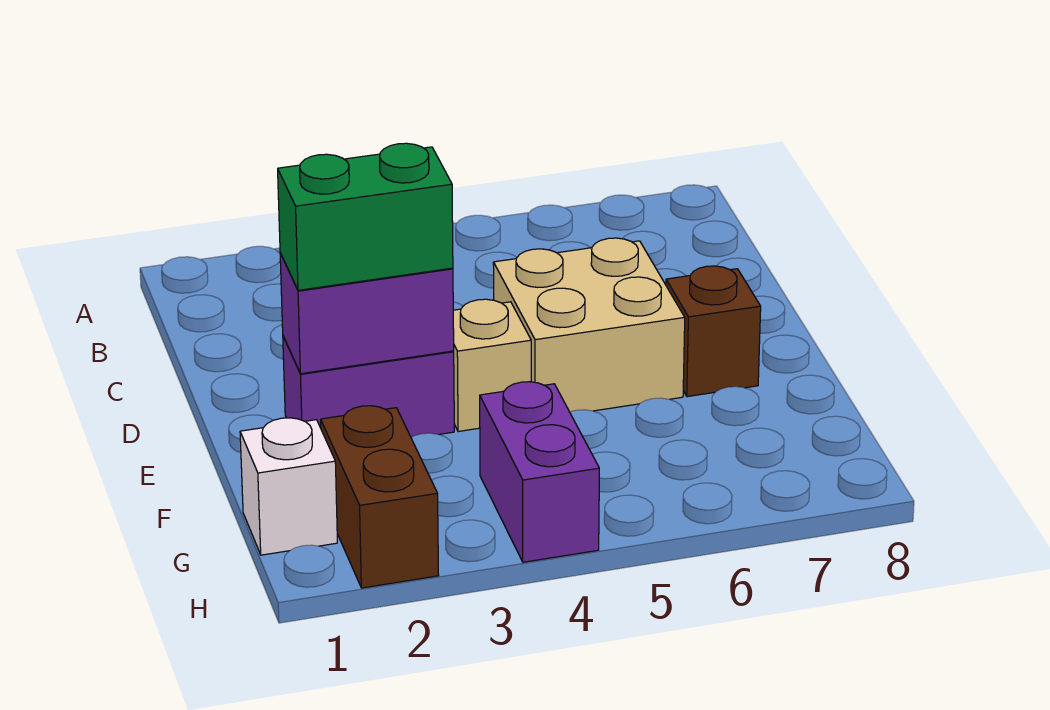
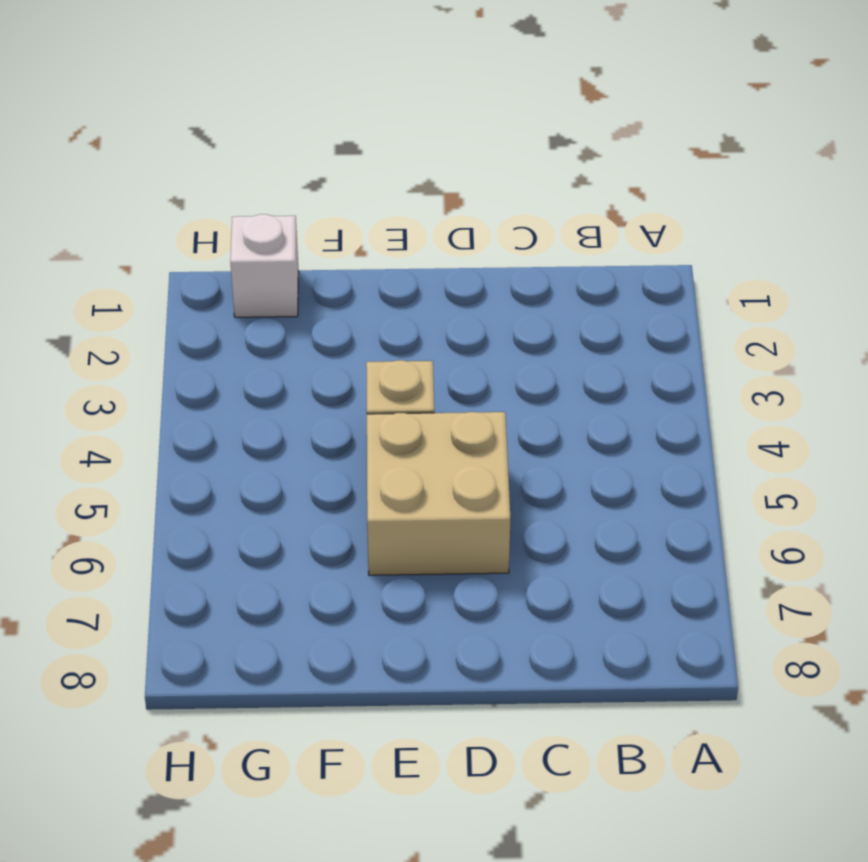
none -> purple 1x2 brick [283,336,454,437]
none -> brown 1x1 brick [666,266,761,397]

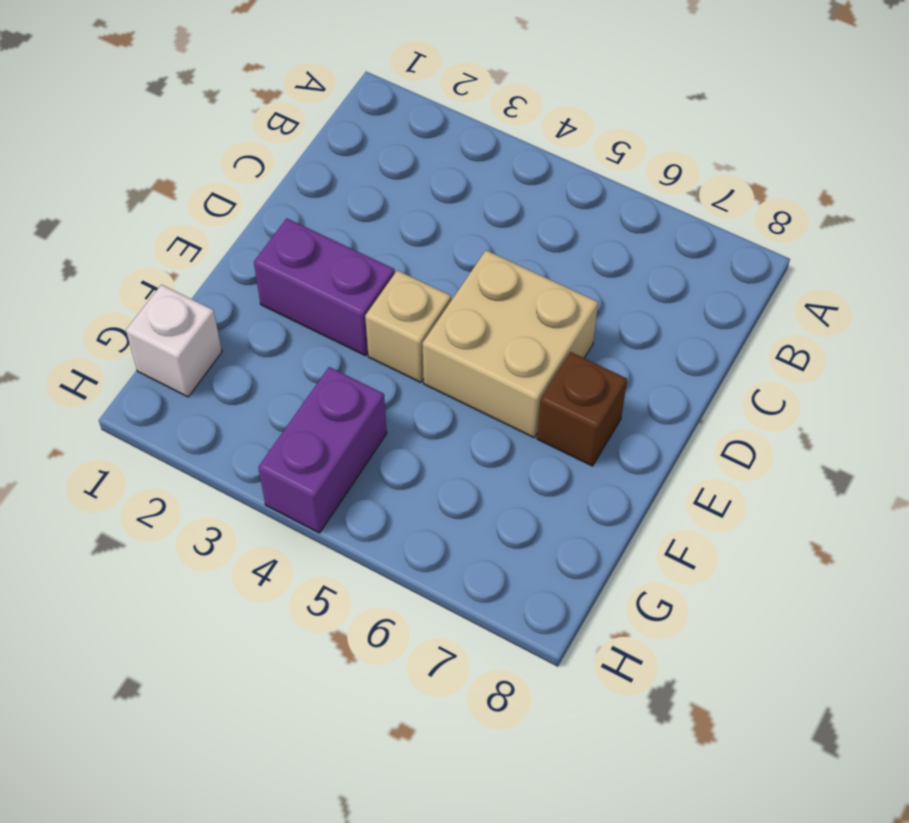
none -> brown 1x2 brick [321,406,439,588]
none -> purple 1x2 brick [280,253,454,374]

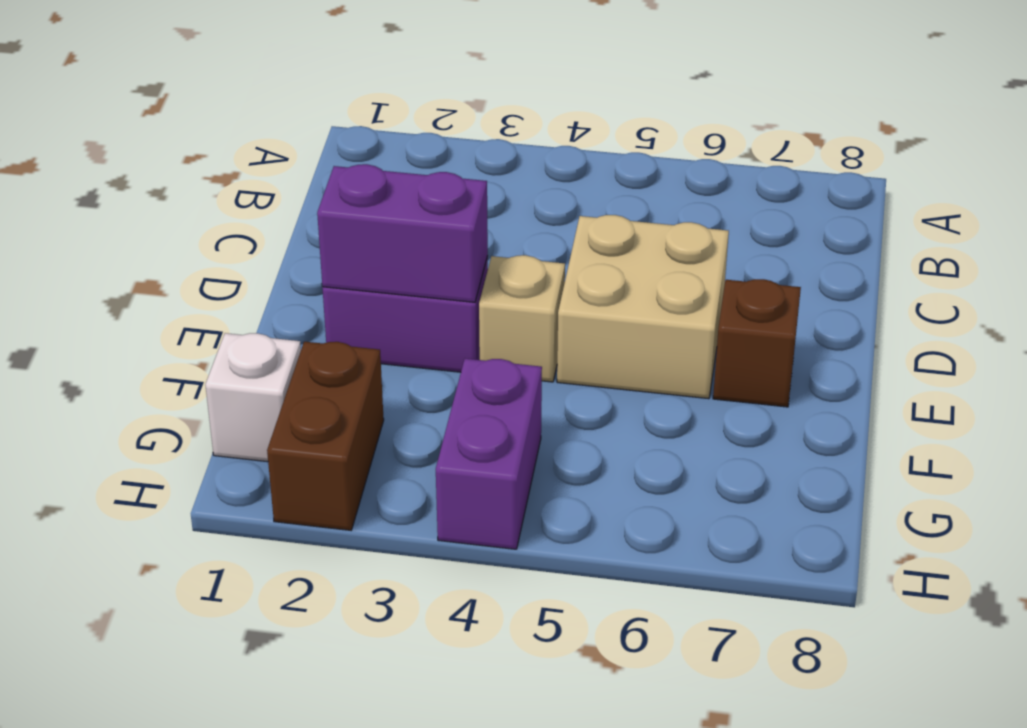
none -> green 1x2 brick [278,143,453,290]

